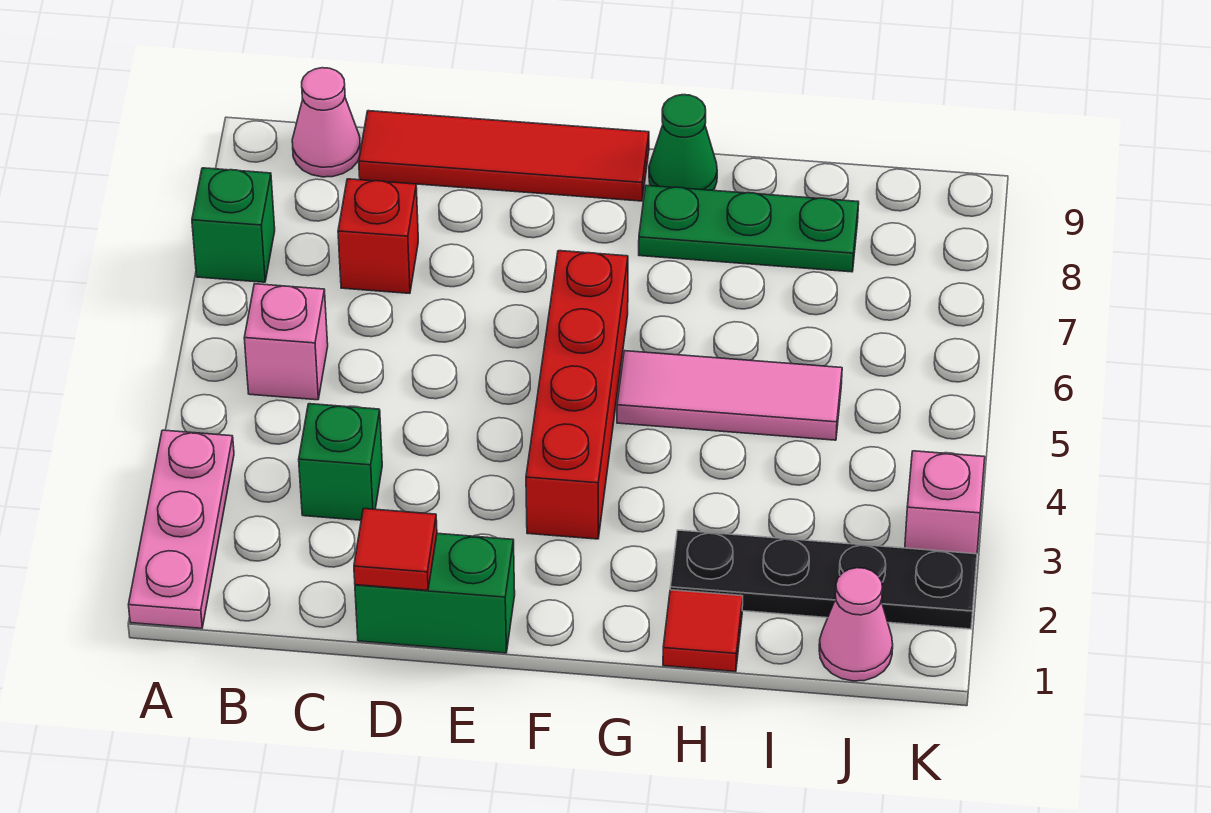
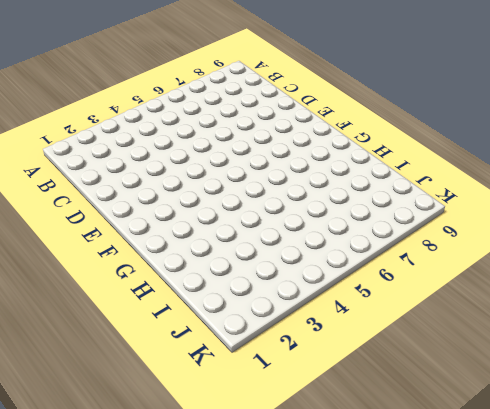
none -> pink 1x3 plate [129,430,234,628]
none -> green 1x1 brick [192,168,275,282]
none -> pink 1x1 brick [244,284,328,400]

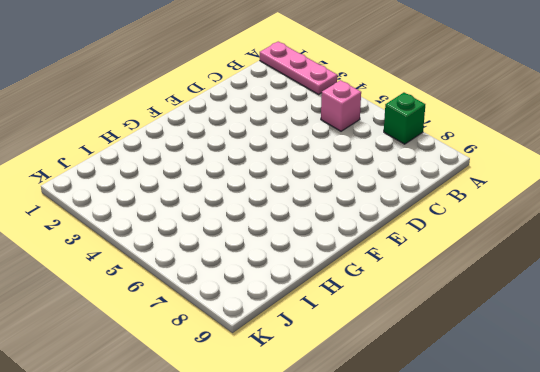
none -> pink 1x1 cone [292,68,360,177]
none -> green 1x1 brick [299,404,382,520]
none -> red 1x1 brick [338,179,418,293]

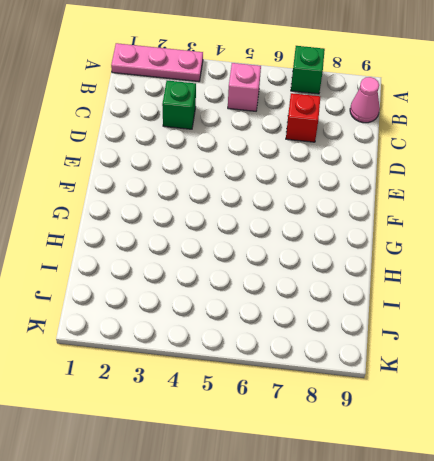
none -> red 1x4 tile [359,111,649,201]
none -> green 1x2 brick [355,533,515,653]
none -> red 1x4 brick [526,251,628,539]

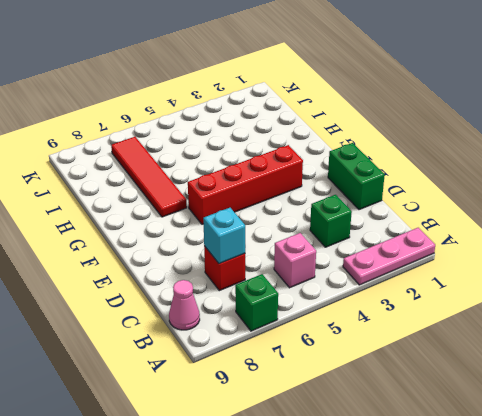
cyan 1x1 brick [203,208,245,264] -> none
red 1x4 tile [111,137,187,217] -> red 1x4 tile moved to [359,111,649,201]
none -> pink 1x3 tile [617,351,842,440]
none -> green 1x3 plate [639,185,859,272]
none -> green 1x1 cone [649,95,717,190]

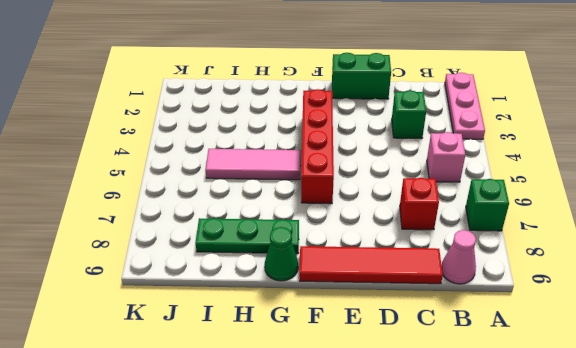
none -> red 1x1 tile [663,590,743,672]
none -> black 1x4 plate [670,530,977,629]
none -> pink 1x1 cone [819,568,893,681]

